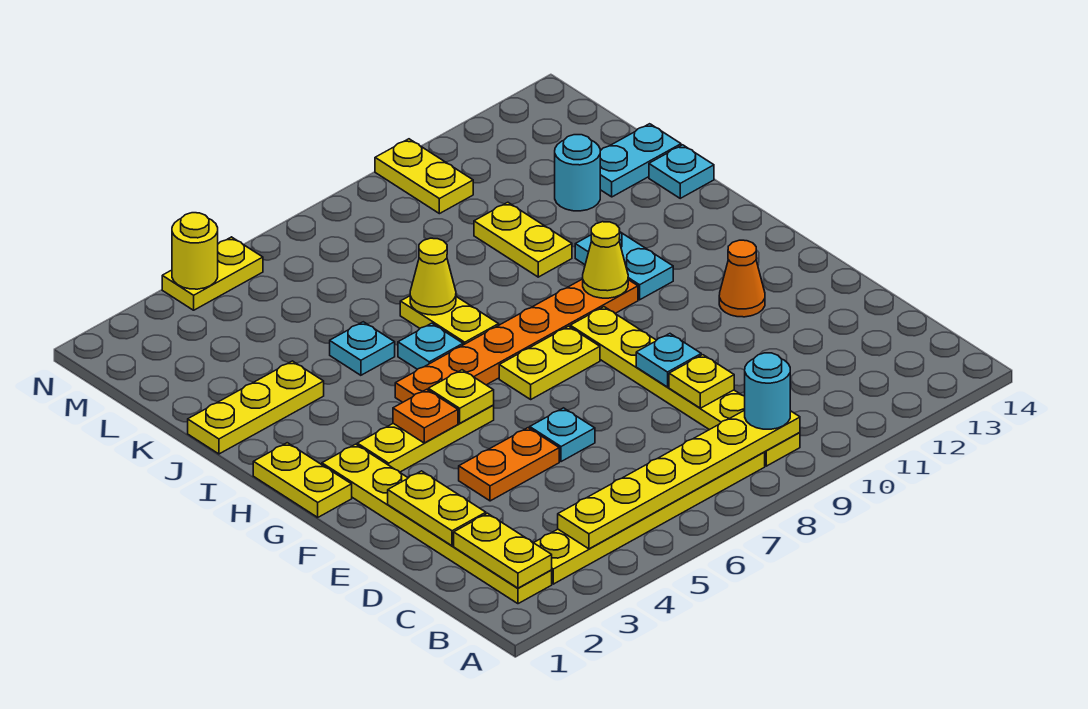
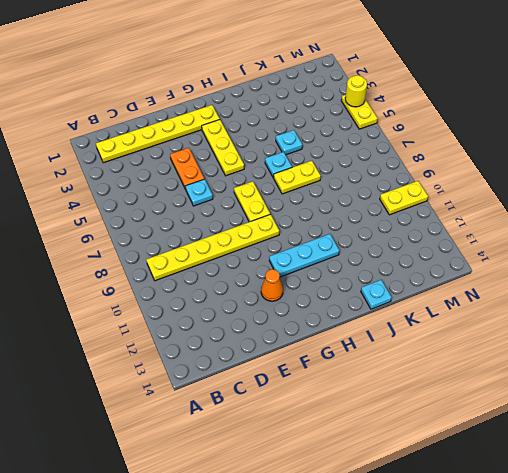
cyan 1x3 plate [269,234,339,277] -> cyan 1x2 plate [575,232,673,300]
none -> yellow 1x6 plate [534,452,765,584]
none -> yellow 1x2 plate [253,443,352,517]
none -> orange 1x6 plate [395,279,638,402]
none -> yellow 1x3 plate [188,361,324,454]

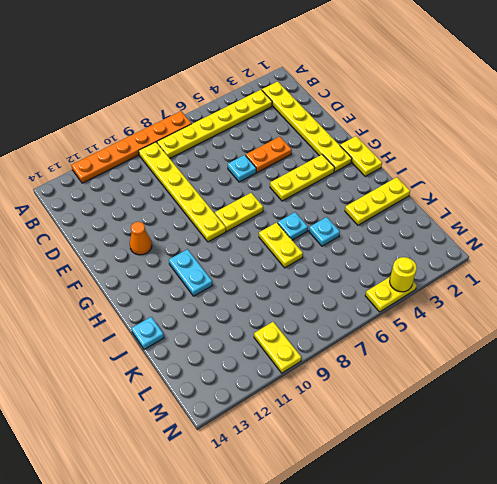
orange 1x6 plate [71,111,192,183] -> orange 1x6 plate moved to [395,279,638,402]
none -> yellow 1x2 plate [474,202,572,277]
none -> cyan 1x1 round brick [555,135,600,211]
none -> cyan 1x2 plate [600,124,681,197]
none -> yellow 1x2 plate [454,513,552,588]

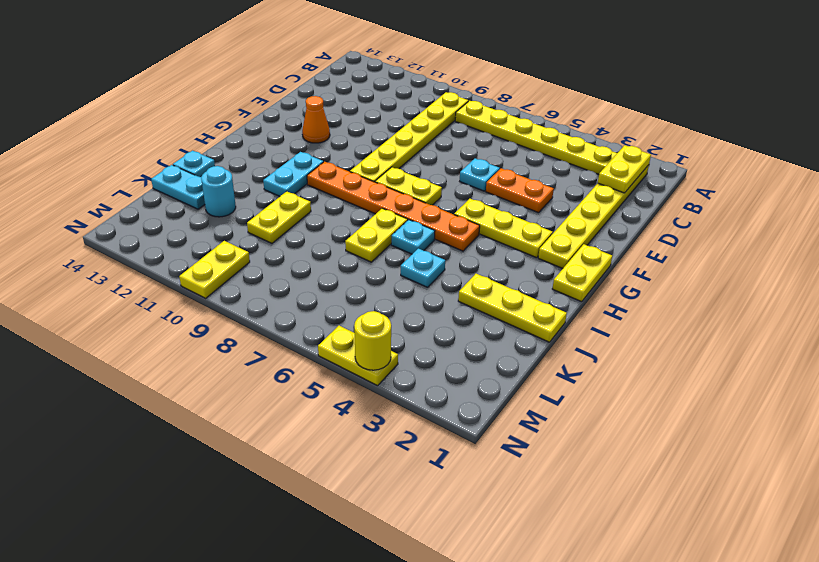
none -> yellow 1x6 plate [558,410,800,549]
none -> yellow 1x2 plate [388,471,486,546]
none -> yellow 1x1 plate [669,355,734,408]
none -> cyan 1x1 plate [636,334,701,387]

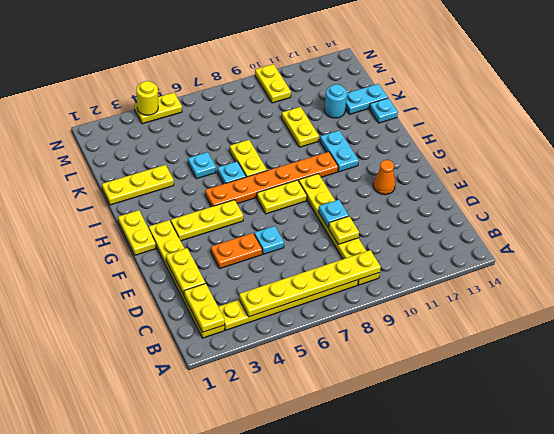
none -> orange 1x1 plate [393,389,458,443]
none -> yellow 1x1 plate [428,370,494,423]
none -> yellow 1x1 cone [583,222,628,298]
none -> yellow 1x1 cone [410,238,456,315]

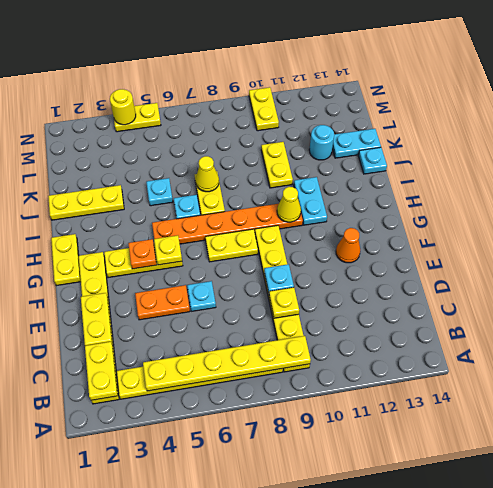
none -> cyan 1x1 round brick [745,353,790,429]

